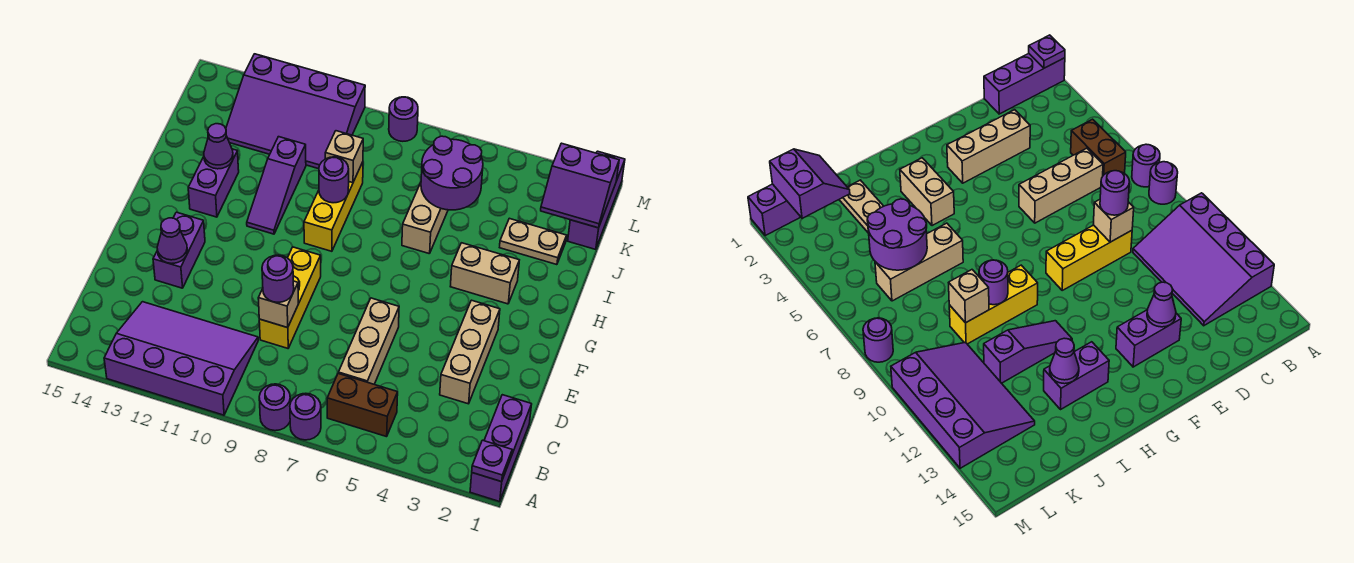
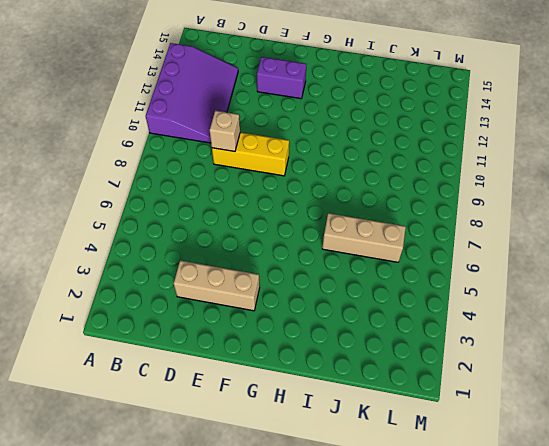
none -> purple 1x3 brick [470,395,532,502]
none -> purple 1x1 round brick [290,393,321,440]
none -> purple 1x1 round brick [259,384,290,431]

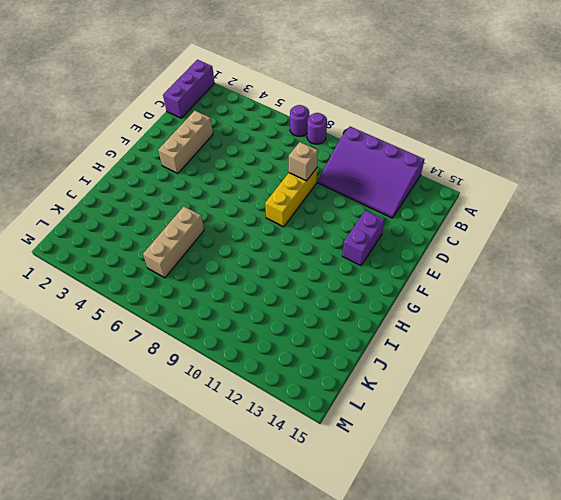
none -> brown 1x2 brick [327,374,398,437]
none -> tan 1x3 brick [338,298,399,384]
none -> tan 1x2 brick [450,243,519,304]

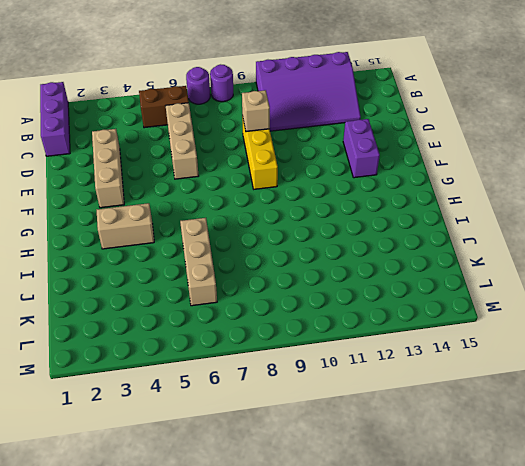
none -> yellow 1x3 brick [304,162,363,251]
none -> purple 1x3 slope [247,137,306,234]
none -> purple 1x2 brick [188,149,239,217]

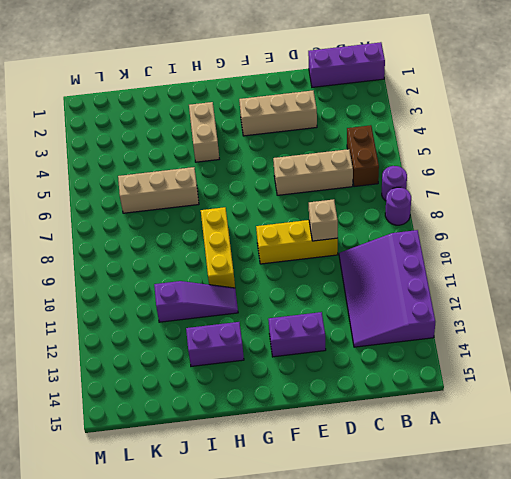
yellow 1x3 brick [201,207,235,288] -> yellow 1x3 brick turned to [304,162,363,251]
none -> tan 1x2 plate [500,218,567,265]
none -> purple 1x3 brick [568,151,625,249]
none -> purple 3x4 slope [226,54,365,169]

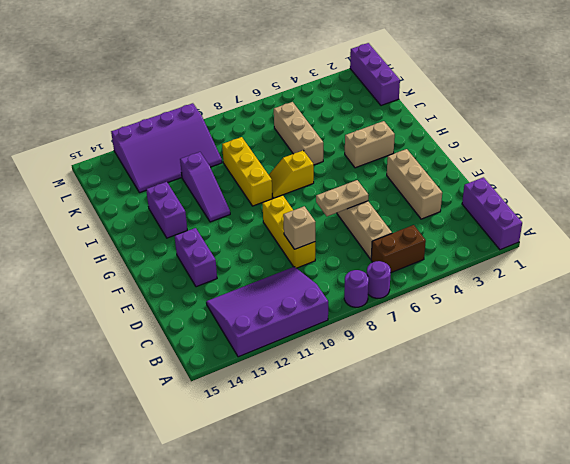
tan 1x2 plate [316,180,368,216] -> tan 1x2 plate moved to [500,218,567,265]
yellow 1x2 slope [269,151,314,198] -> none
none -> purple 1x1 round brick [389,97,418,141]
none -> purple 1x1 plate [472,440,512,482]
none -> purple 1x1 cone [157,218,187,263]

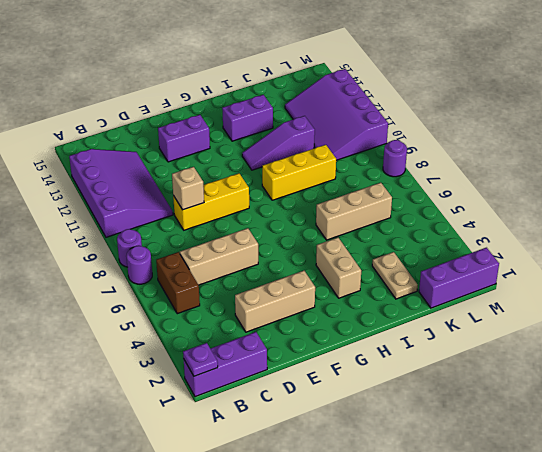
none -> purple 1x1 cone [157,218,187,263]
none -> purple 1x1 round brick [319,157,349,203]
none -> purple 1x1 cone [204,124,233,169]

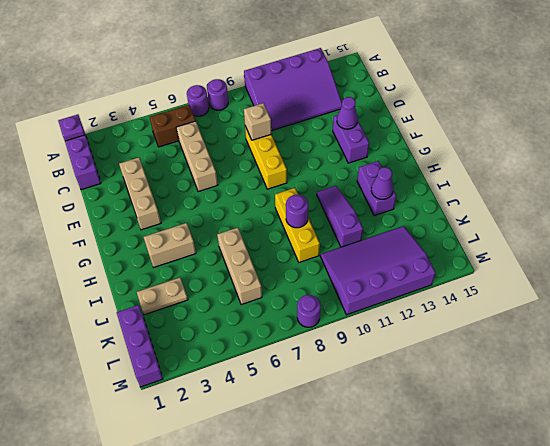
none -> purple 2x2 round brick [421,136,483,210]
none -> tan 1x1 brick [325,131,363,183]
none -> purple 2x2 slope [541,143,619,228]

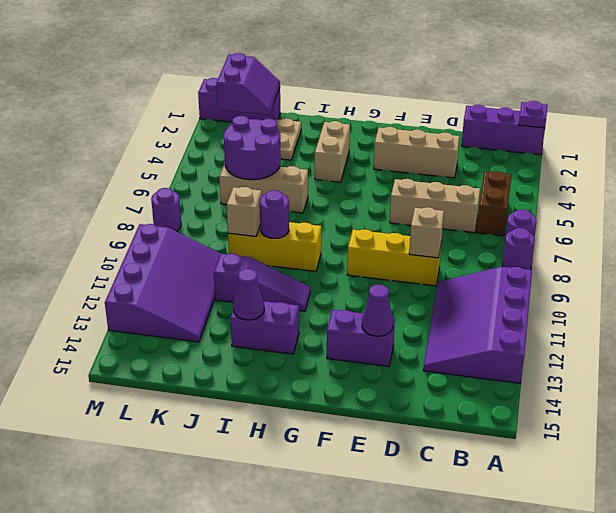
none -> purple 1x1 round brick [262,255,294,302]

